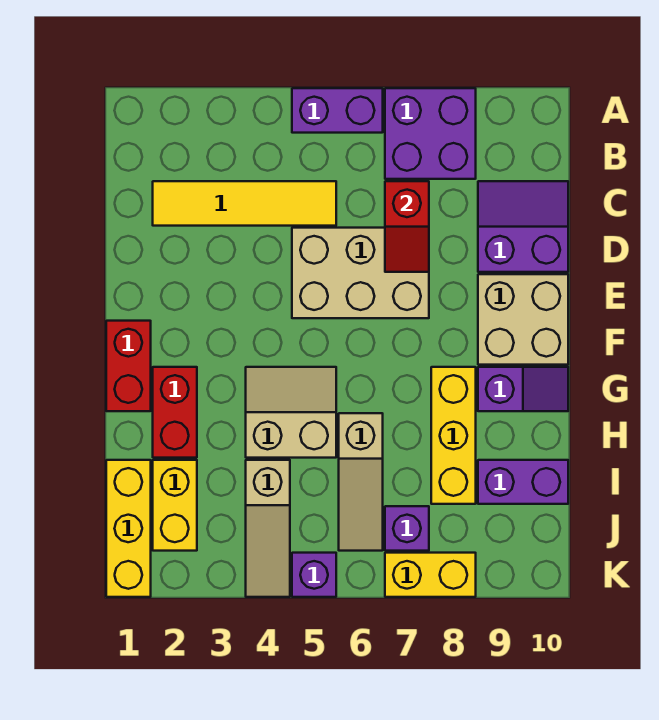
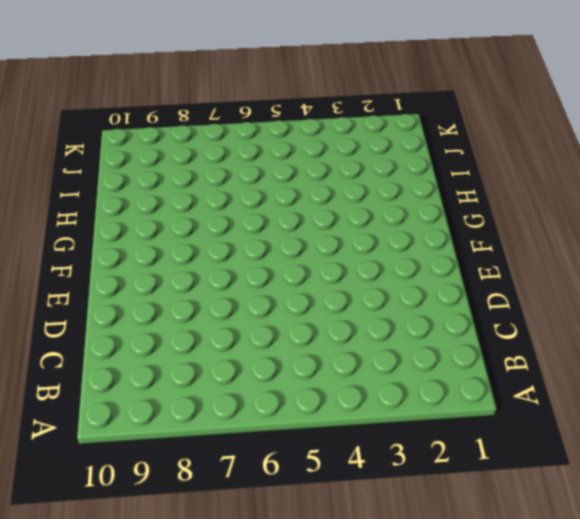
none -> purple 1x2 brick [292,88,383,133]
none -> purple 2x2 brick [385,88,476,179]
none -> yellow 1x4 tile [153,181,336,226]

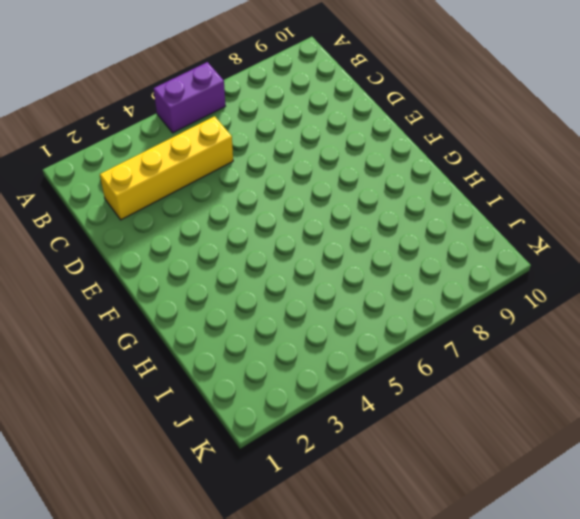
yellow 1x4 brick [100,116,233,220] -> yellow 1x4 tile [153,181,336,226]
none -> purple 2x2 brick [385,88,476,179]
none -> purple 2x2 slope [478,181,568,272]
none -> tan 2x3 brick [292,228,429,318]

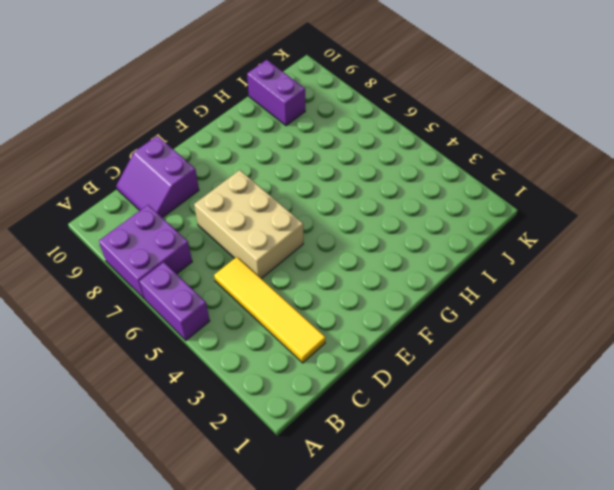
none -> tan 2x2 brick [478,274,568,365]
none -> red 1x2 brick [106,321,151,411]
none -> red 1x2 brick [153,367,197,458]

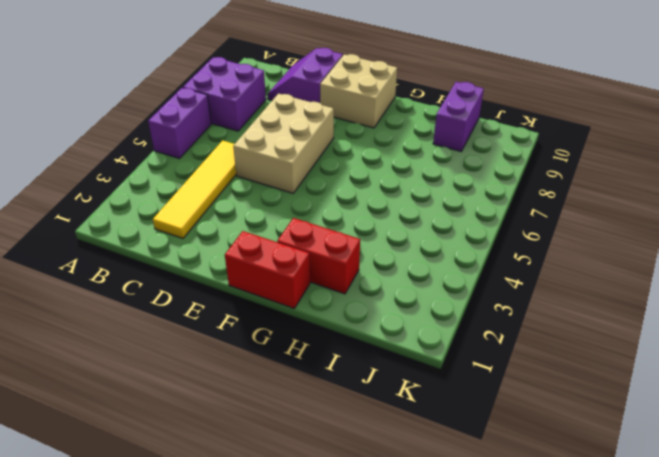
none -> tan 2x2 slope [246,367,336,458]
none -> yellow 1x3 brick [431,367,476,504]
none -> purple 1x2 slope [478,367,568,411]

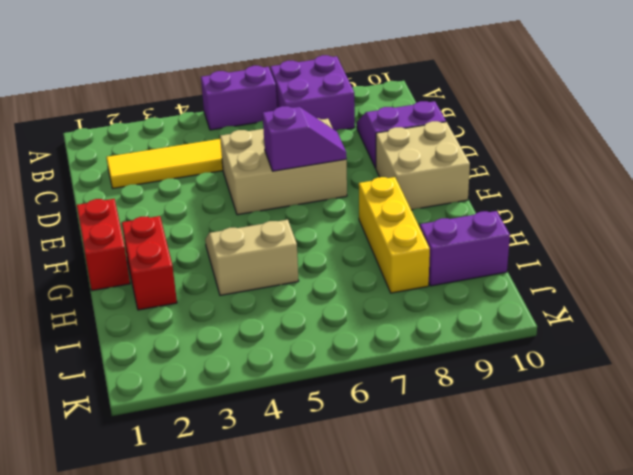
purple 1x2 slope [263,106,347,171] -> purple 1x2 slope moved to [478,367,568,411]
none -> tan 1x3 slope [339,413,383,551]
none -> yellow 1x3 brick [106,460,151,597]
none -> yellow 1x2 brick [153,460,197,551]

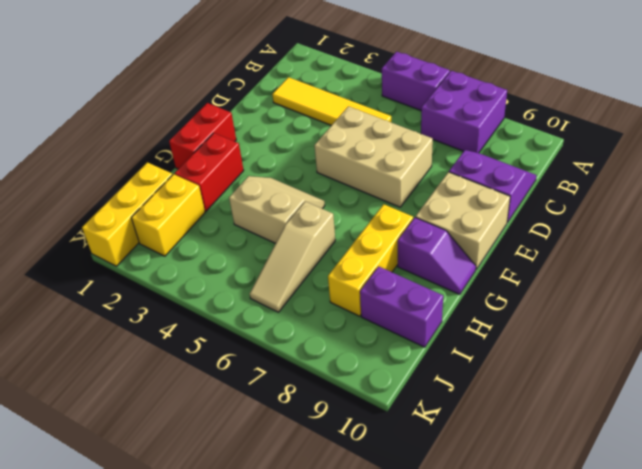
none -> tan 1x3 slope [246,460,290,597]
none -> purple 1x1 brick [385,506,429,551]
none -> purple 1x1 brick [292,553,336,597]

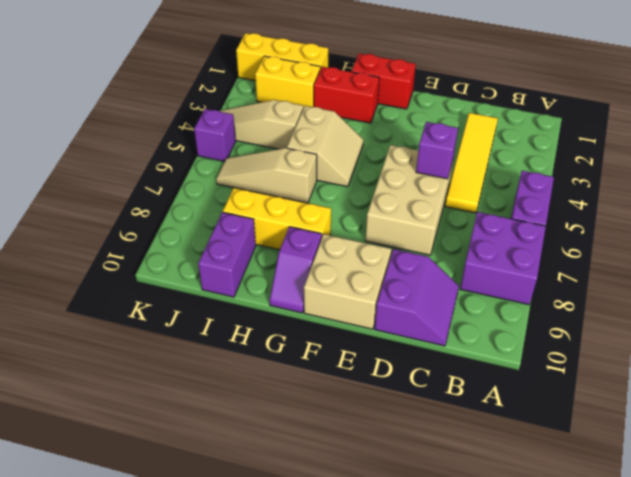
purple 1x1 brick [416,122,458,179] -> purple 1x1 brick moved to [385,506,429,551]
none -> yellow 1x2 brick [385,553,476,597]
none -> red 1x2 slope [385,181,429,272]

